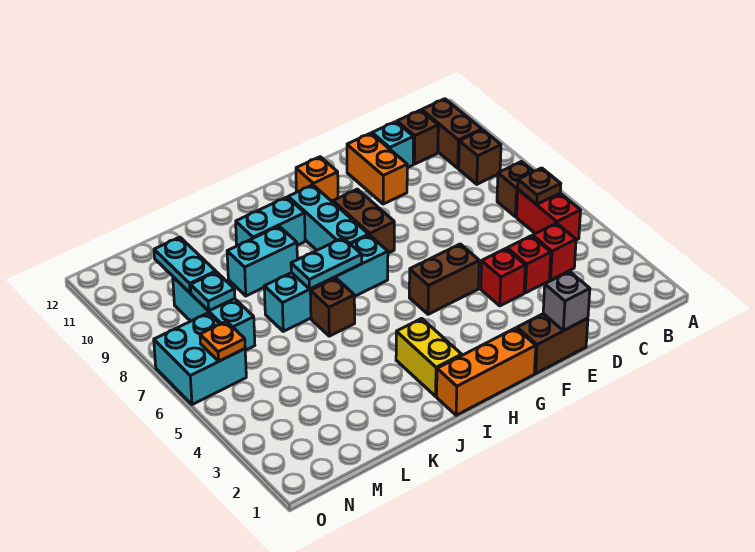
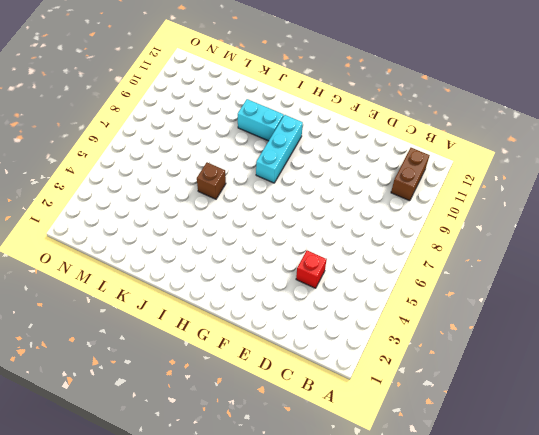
none -> red 1x2 brick [517,190,581,240]
none -> brown 1x1 brick [497,162,533,217]
none -> brown 1x1 brick [459,130,501,184]

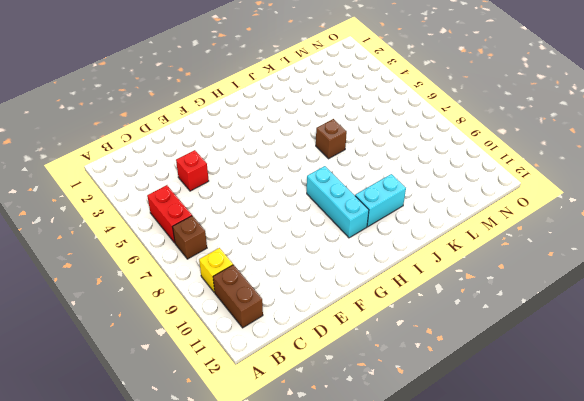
yellow 1x1 brick [199,248,233,292] -> brown 1x1 brick [459,130,501,184]
none -> red 1x1 brick [533,223,576,280]
none -> brown 1x1 brick [397,110,438,164]
none -> cyan 1x1 brick [372,122,414,168]

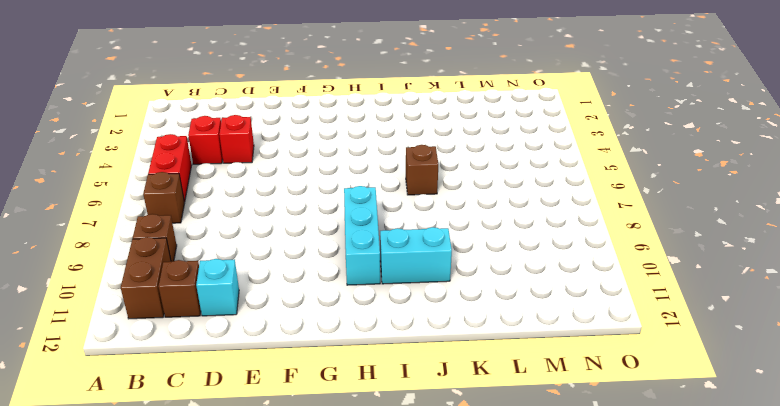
none -> brown 1x2 brick [517,314,588,373]
none -> red 1x1 brick [481,249,525,306]
none -> orange 1x2 brick [347,133,407,204]

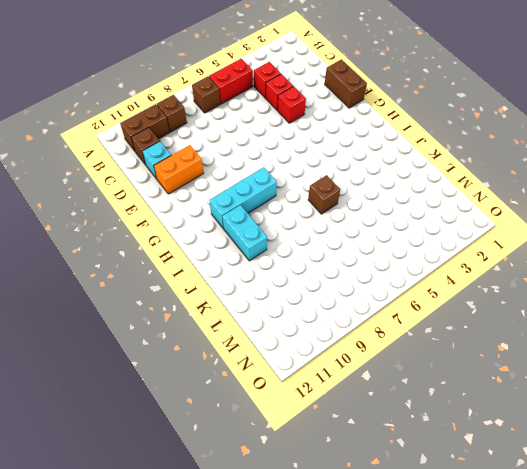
none -> brown 1x2 brick [409,244,479,314]
none -> orange 1x3 brick [437,328,536,415]
none -> brown 1x2 brick [333,189,394,253]

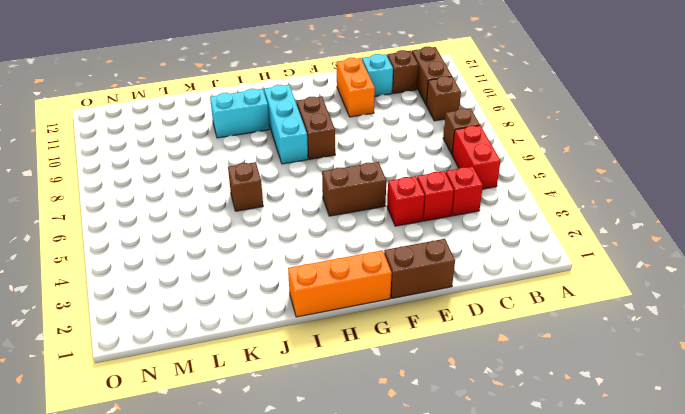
none -> orange 1x1 brick [296,157,338,202]
none -> cyan 1x4 brick [264,235,388,331]
none -> yellow 1x2 brick [396,318,462,396]

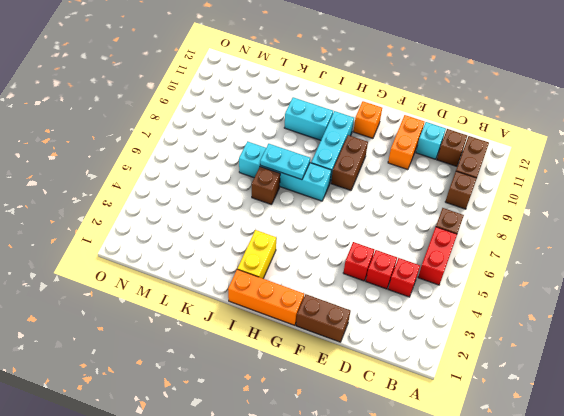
none -> brown 1x2 brick [409,244,479,314]
none -> cyan 1x2 brick [227,226,297,296]
none -> cyan 1x3 brick [173,277,255,350]

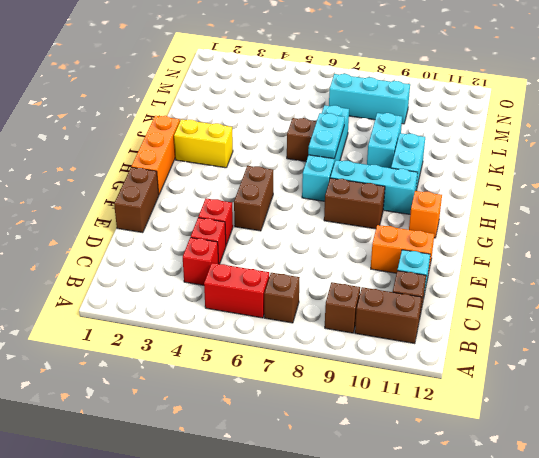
none -> cyan 2x2 brick [154,313,246,405]
none -> brown 1x1 plate [518,168,561,204]
none -> grey 1x1 brick [543,271,590,331]

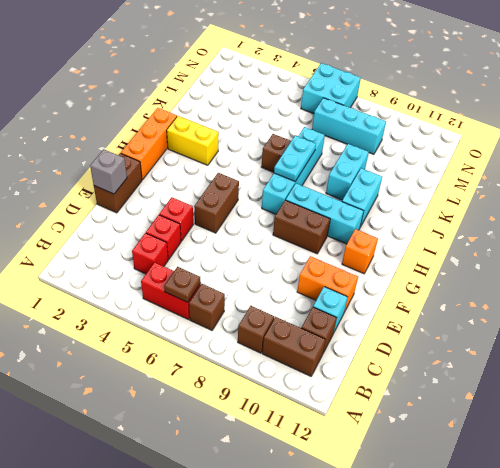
none -> cyan 1x1 plate [191,272,235,311]
none -> cyan 1x2 plate [154,237,216,293]
none -> orange 1x1 plate [200,321,245,361]

